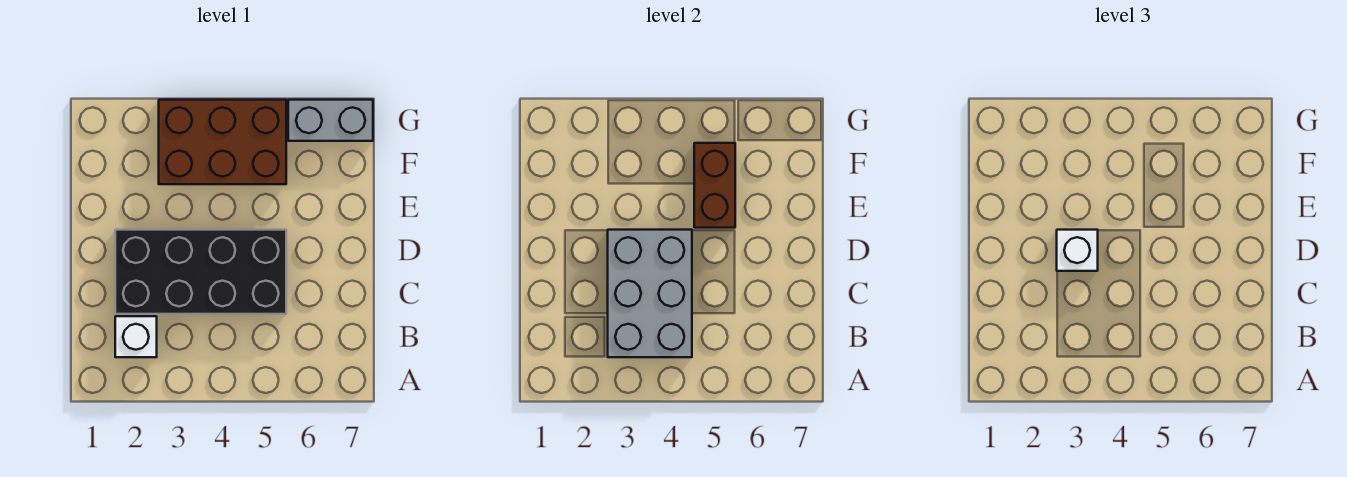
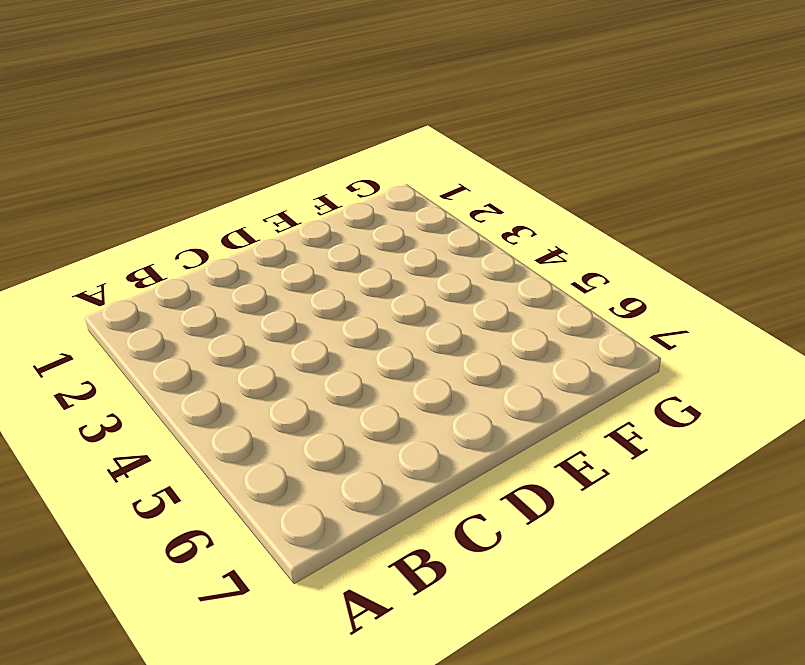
none -> white 1x1 brick [115,316,157,357]
none -> black 2x4 brick [115,230,286,314]

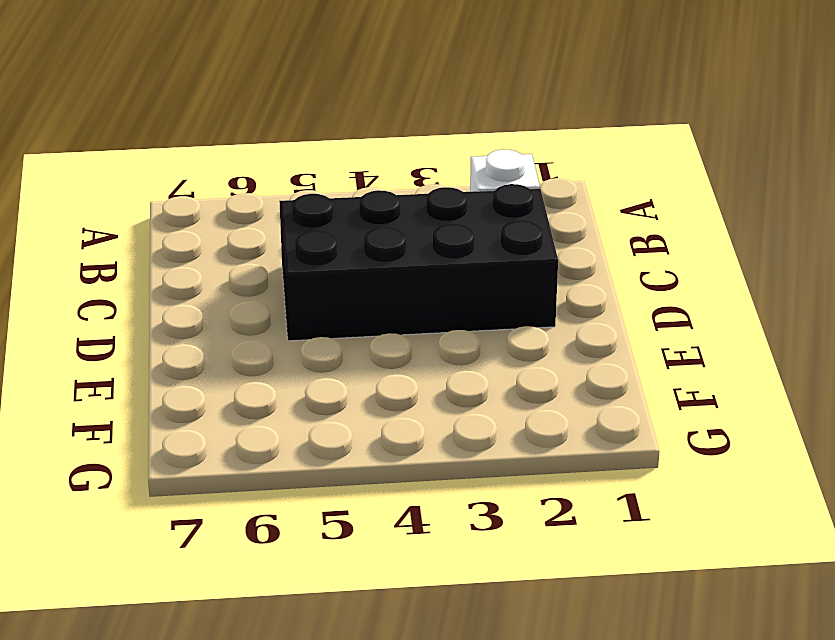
none -> brown 2x3 brick [159,100,286,184]
none -> grey 1x2 brick [288,100,373,141]

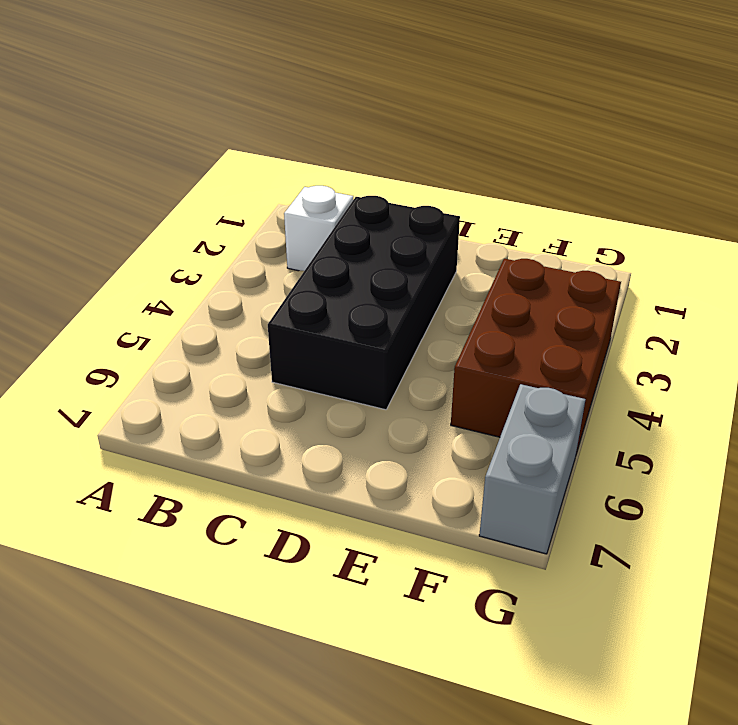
none -> grey 2x3 brick [608,230,692,357]
none -> brown 1x2 brick [694,143,735,228]

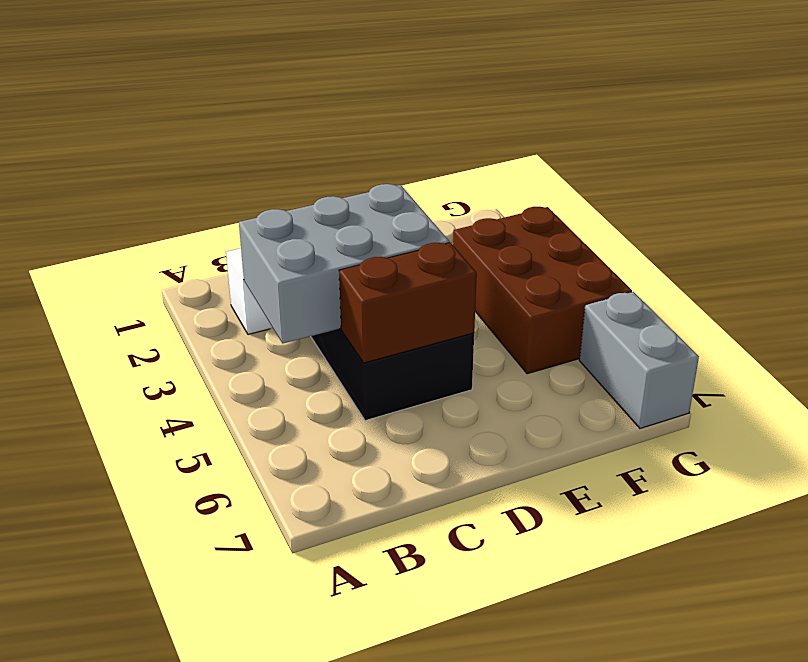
brown 1x2 brick [339,243,477,363] -> brown 1x2 brick moved to [694,143,735,228]
none -> white 1x1 brick [1057,230,1098,271]

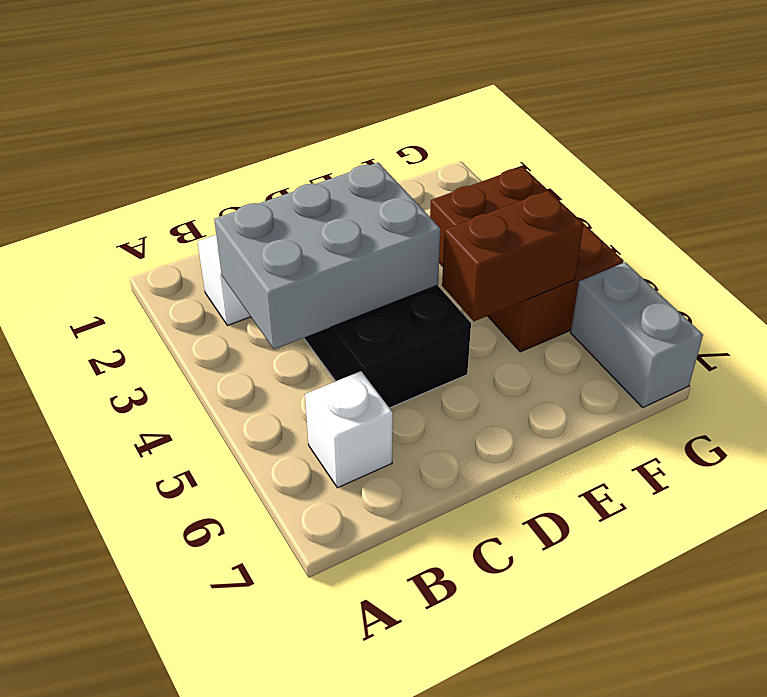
white 1x1 brick [305,371,393,488] -> white 1x1 brick moved to [1057,230,1098,271]

